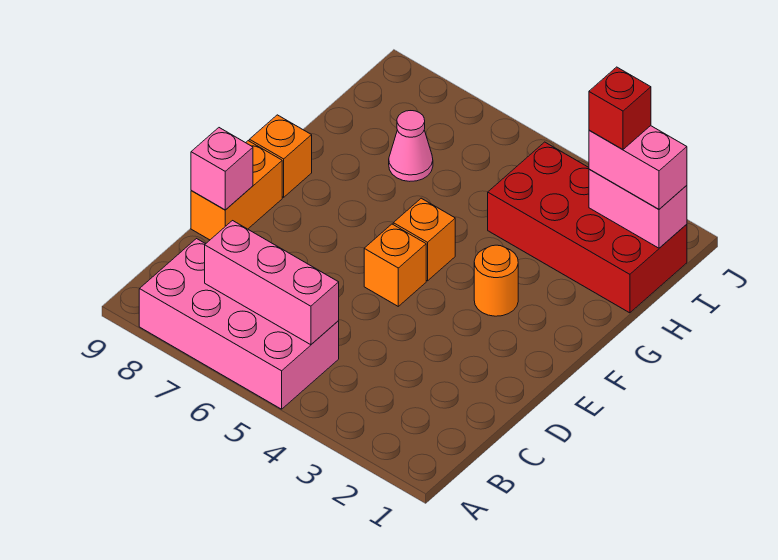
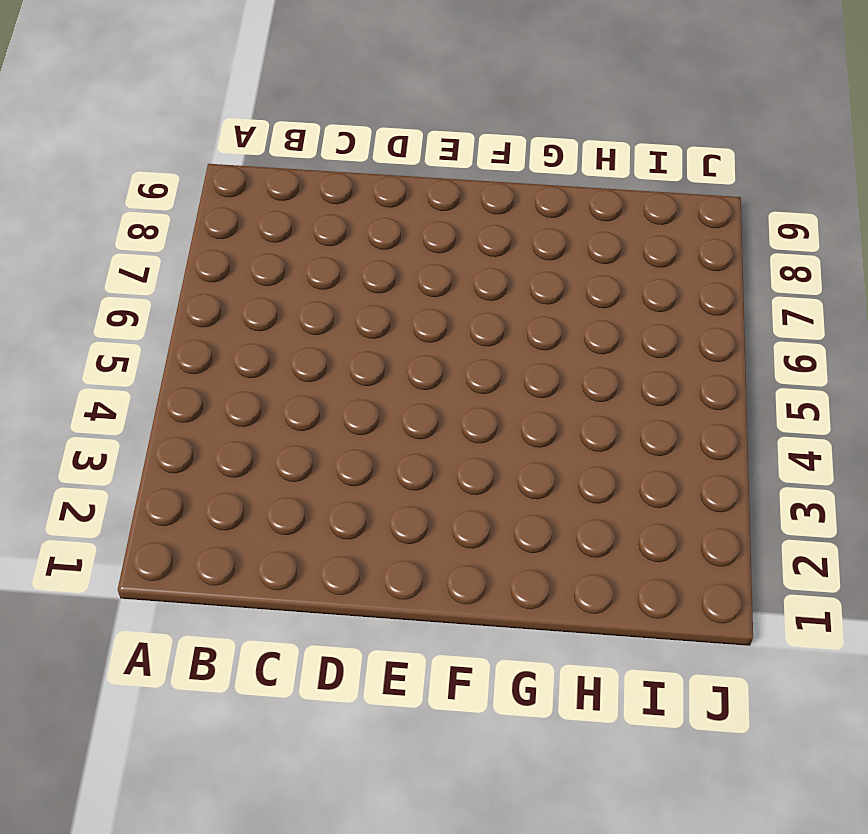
none -> pink 2x4 brick [139,239,339,409]
none -> orange 1x2 brick [191,141,282,240]
none -> orange 1x1 brick [364,224,426,306]

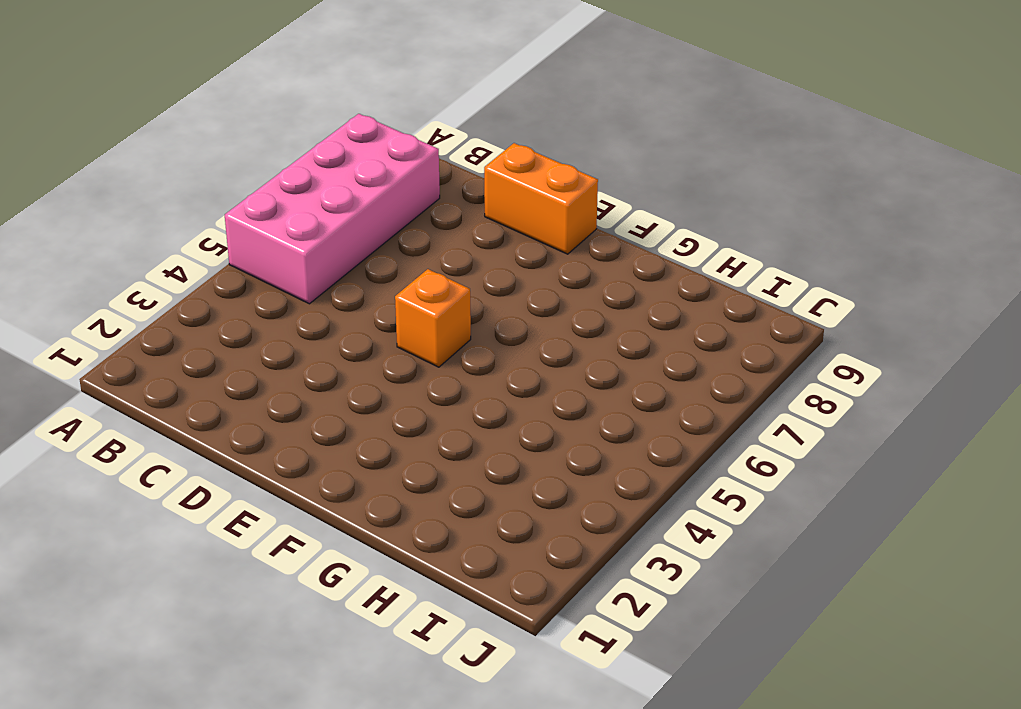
none -> orange 1x1 round brick [474,245,518,316]
none -> orange 1x1 brick [393,198,455,281]
none -> orange 1x1 brick [249,115,312,197]

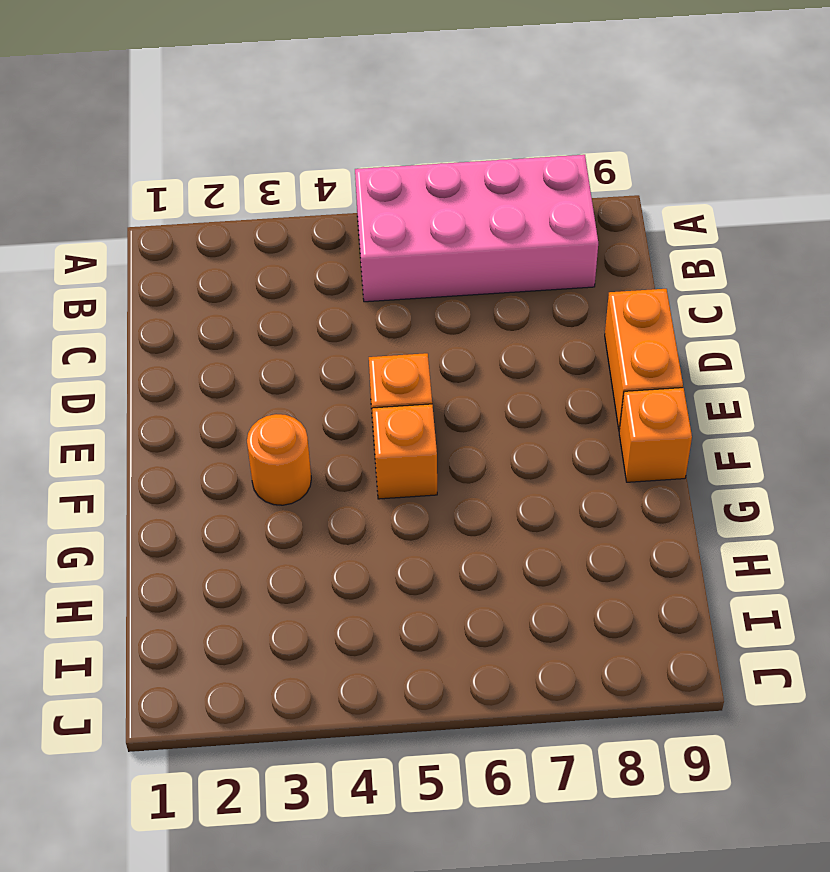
none -> red 2x4 brick [488,142,687,313]
none -> pink 1x1 cone [389,111,433,181]
none -> pink 1x3 brick [205,221,339,345]

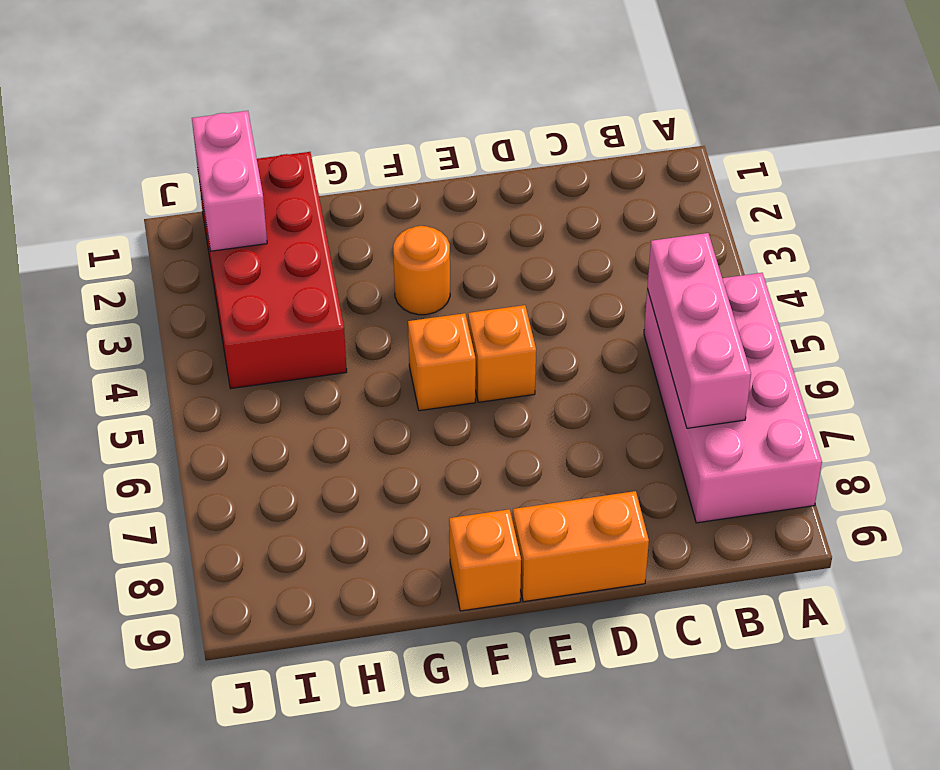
none -> pink 1x1 cone [389,111,433,181]
none -> pink 1x1 brick [191,128,253,210]
none -> pink 1x2 brick [589,126,687,209]

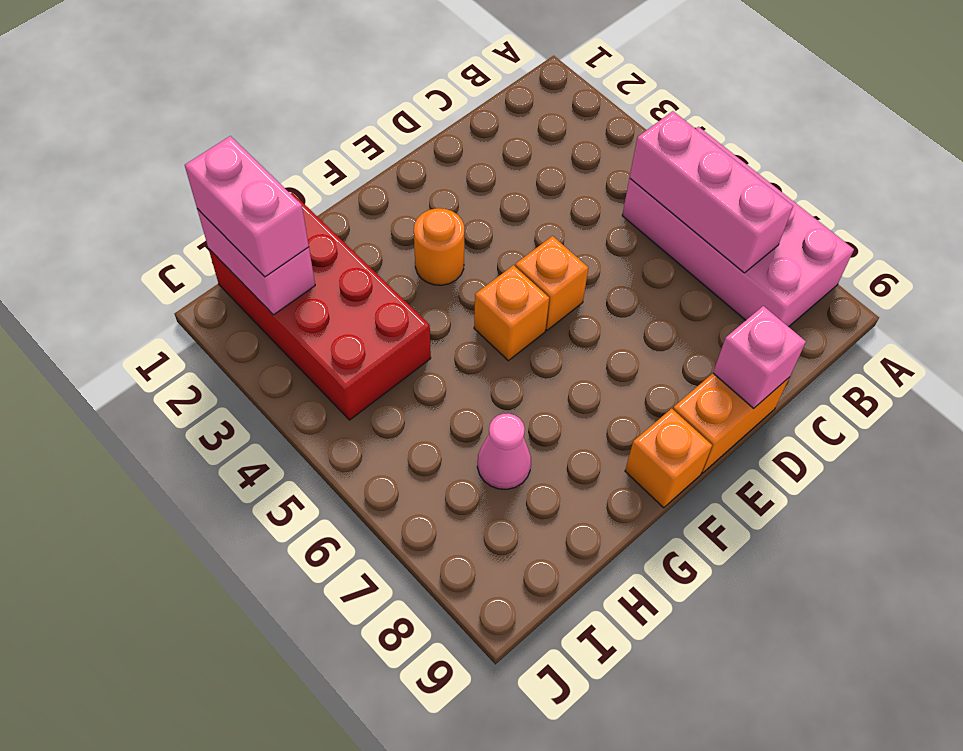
none -> red 1x1 brick [589,67,651,150]

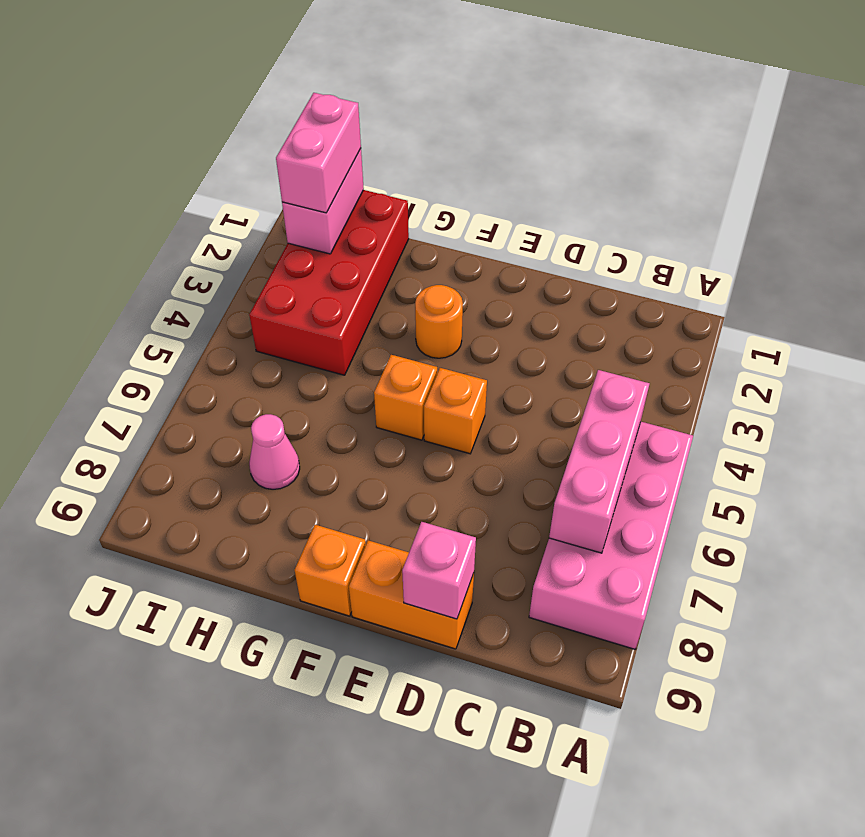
none -> red 1x1 brick [589,67,651,150]

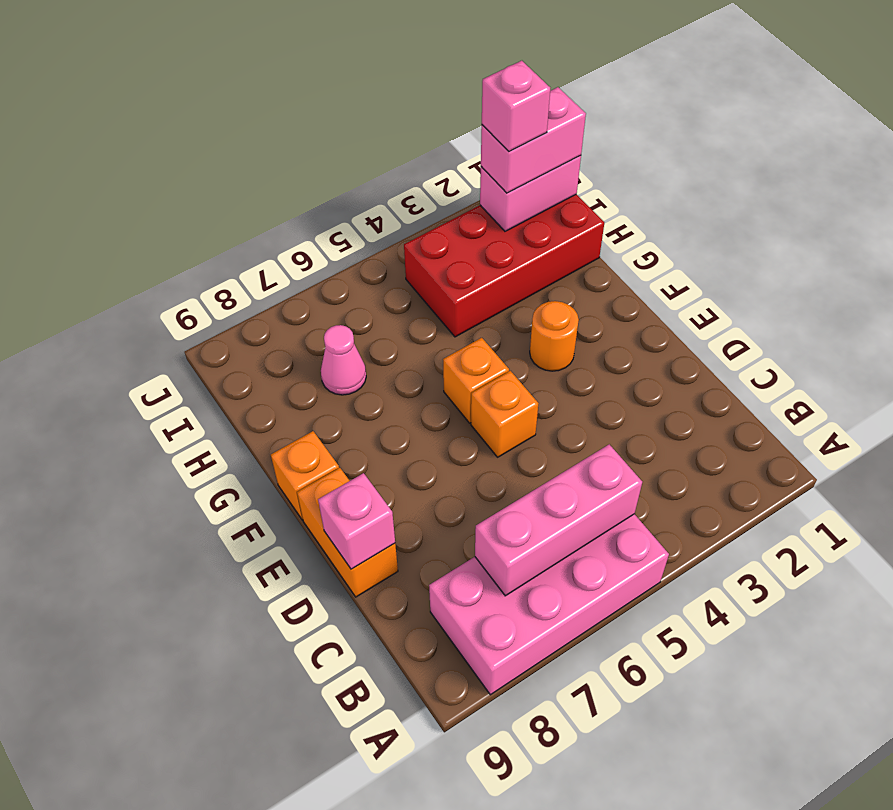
pink 1x1 brick [482,61,550,152] -> red 1x1 brick [589,67,651,150]

